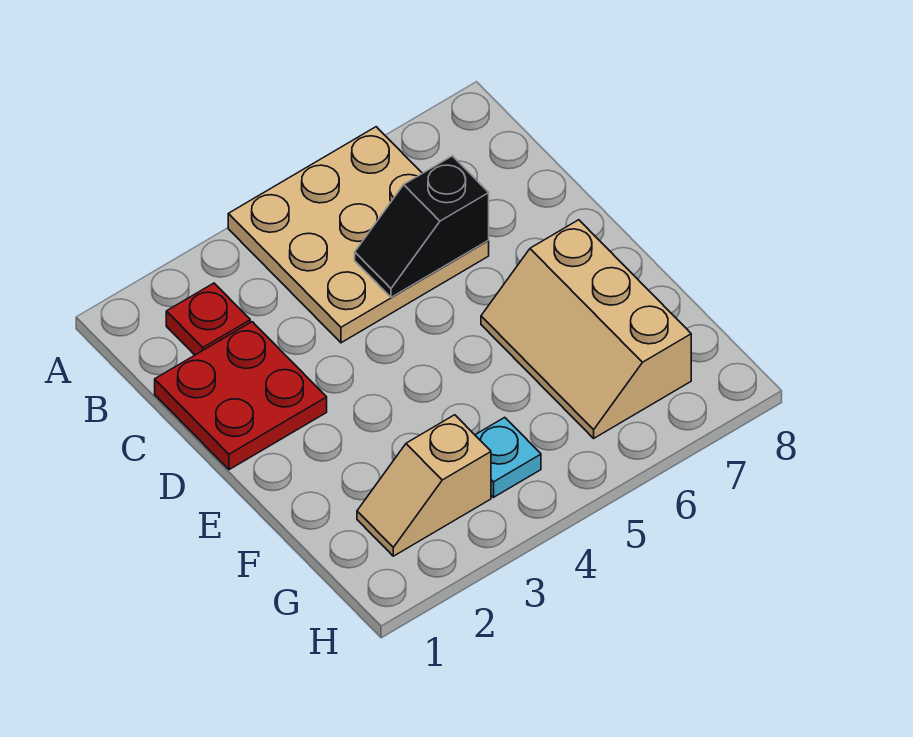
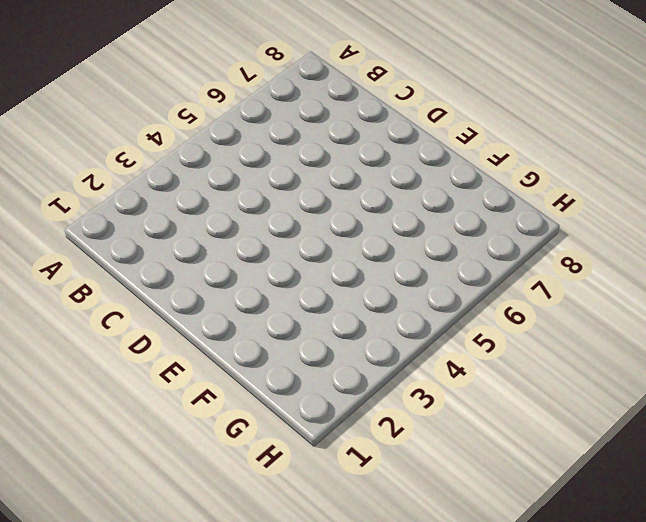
none -> tan 3x3 plate [228,127,489,343]
none -> red 1x1 plate [166,283,250,355]

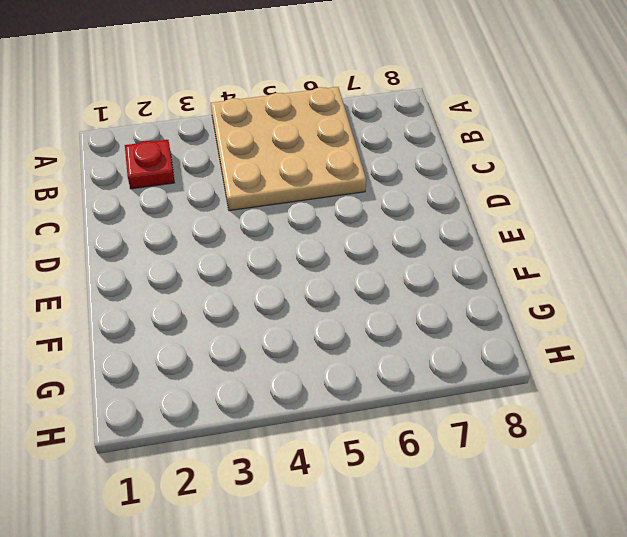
none -> red 2x2 plate [155,322,327,470]
none -> tan 2x3 slope [481,220,691,438]

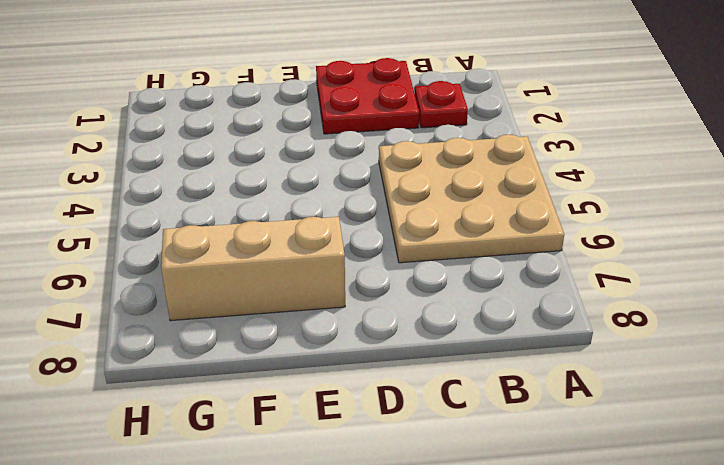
none -> tan 1x2 slope [357,415,491,556]
none -> cyan 1x1 plate [475,417,541,497]

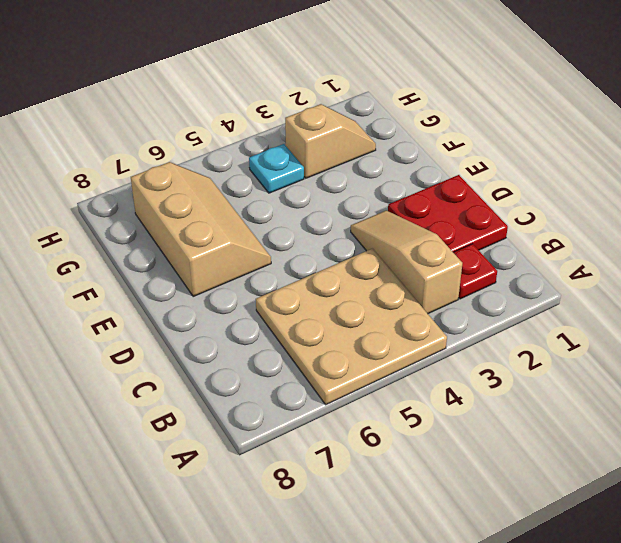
tan 1x3 slope [351,210,462,314] -> none
none -> black 1x2 slope [355,156,489,297]

